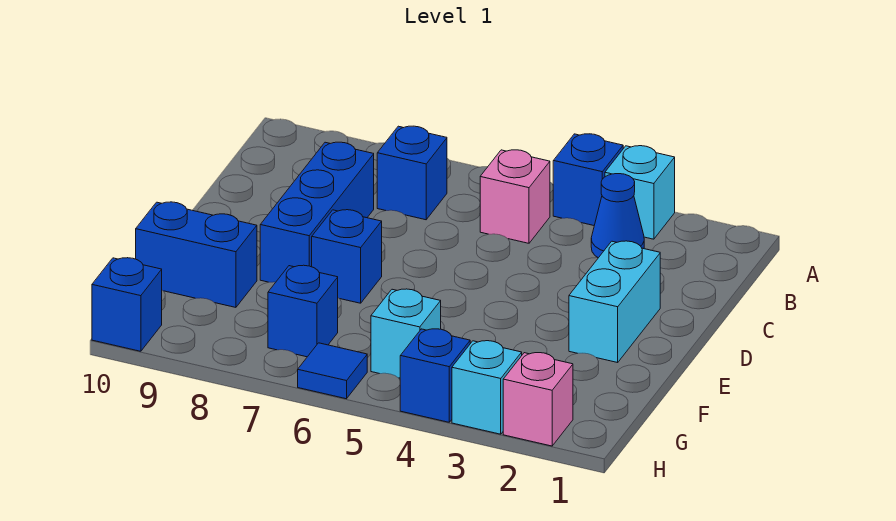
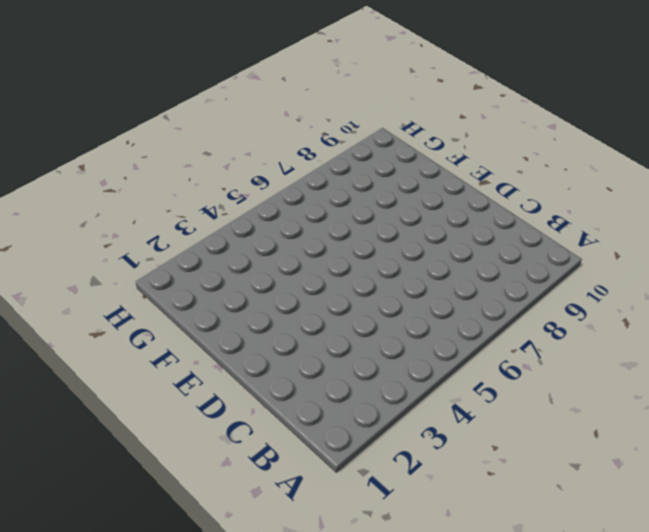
none -> cyan 1x1 brick [605,146,675,239]
none -> blue 1x1 brick [553,134,623,225]
none -> blue 1x1 cone [591,174,644,258]

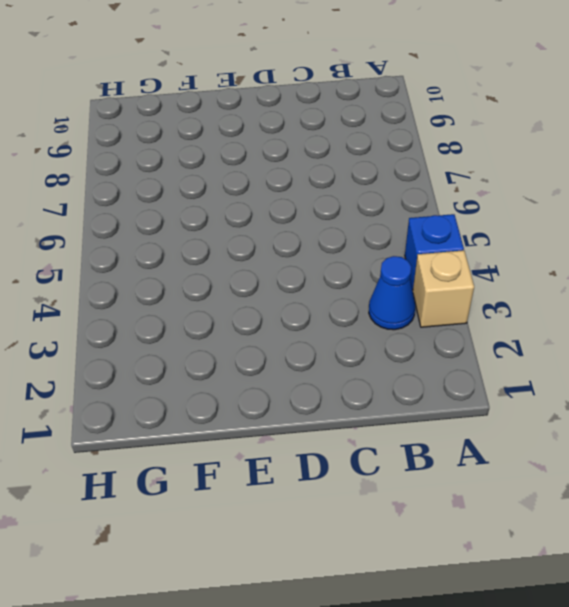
tan 1x1 brick [413,250,474,327] -> cyan 1x1 brick [605,146,675,239]
none -> pink 1x1 brick [480,150,550,243]
none -> blue 1x1 brick [377,126,447,220]
none -> blue 1x3 brick [260,142,374,282]

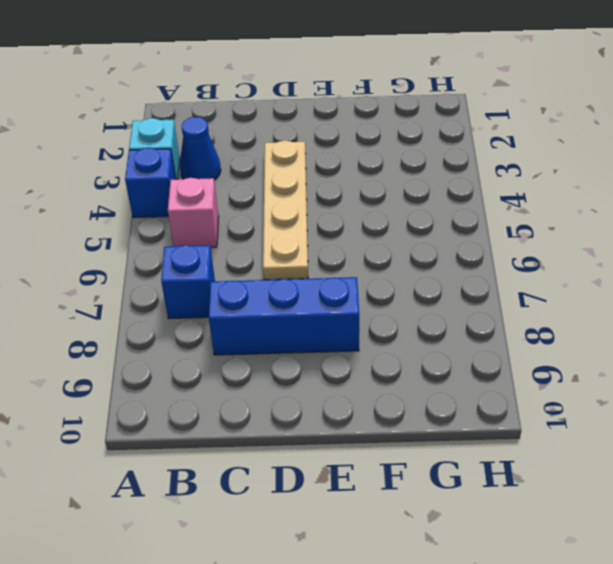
tan 1x4 plate [263,141,308,280] -> none
none -> cyan 1x2 brick [569,241,660,363]
none -> blue 1x1 brick [312,210,382,303]
none -> blue 1x2 brick [136,202,257,307]

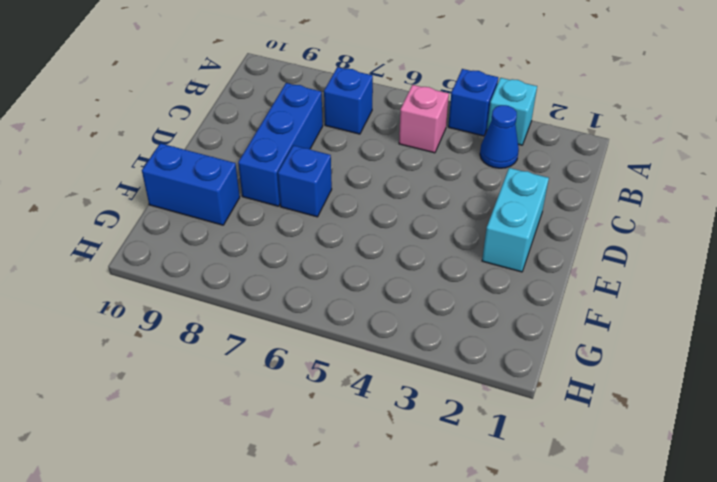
none -> cyan 1x1 brick [371,289,441,378]
none -> blue 1x1 brick [268,265,338,357]
none -> pink 1x1 brick [503,353,573,446]

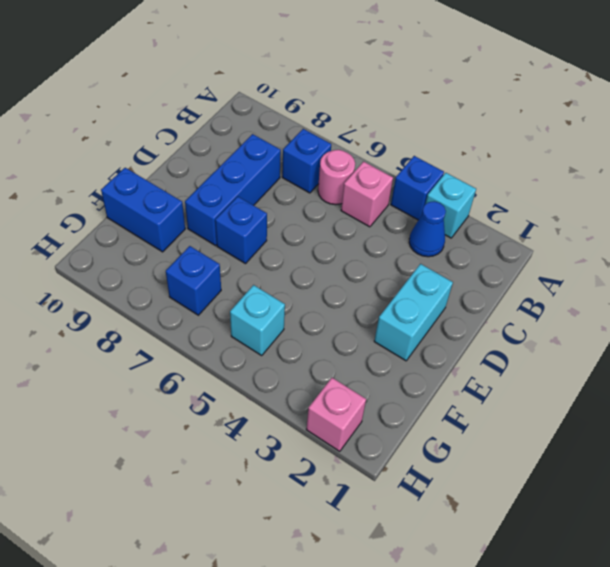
pink 1x1 round brick [318,150,355,205] -> none
none -> cyan 1x1 brick [452,341,522,434]
none -> blue 1x1 brick [400,329,470,422]
none -> blue 1x1 tile [298,343,367,399]

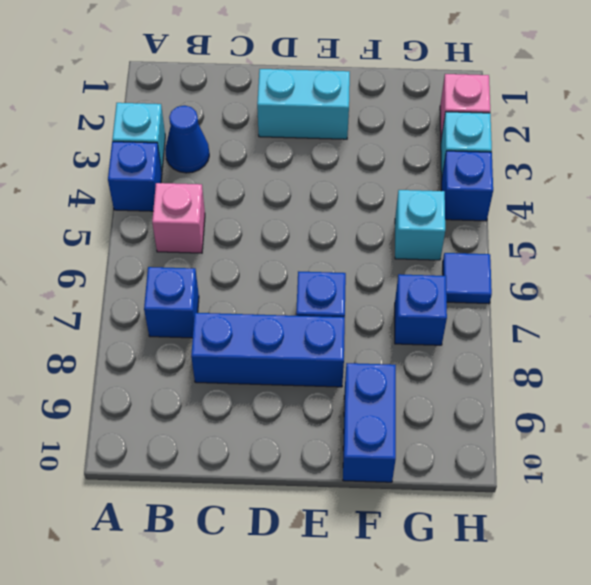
none -> blue 1x1 brick [92,258,162,351]

